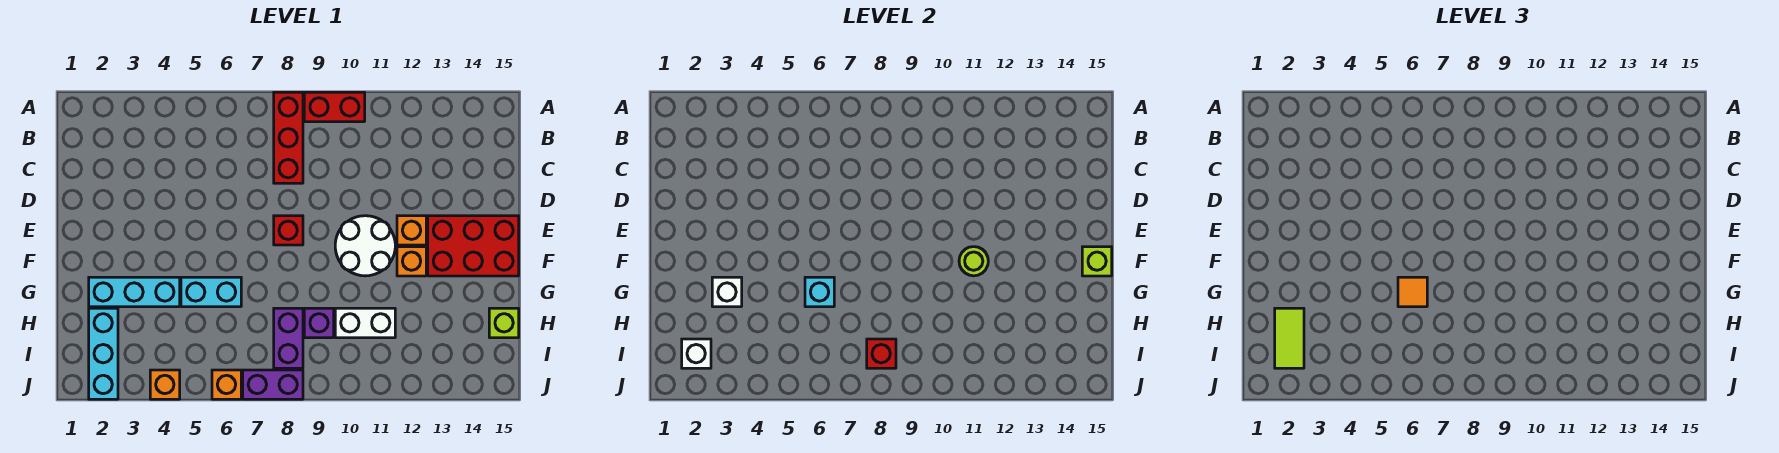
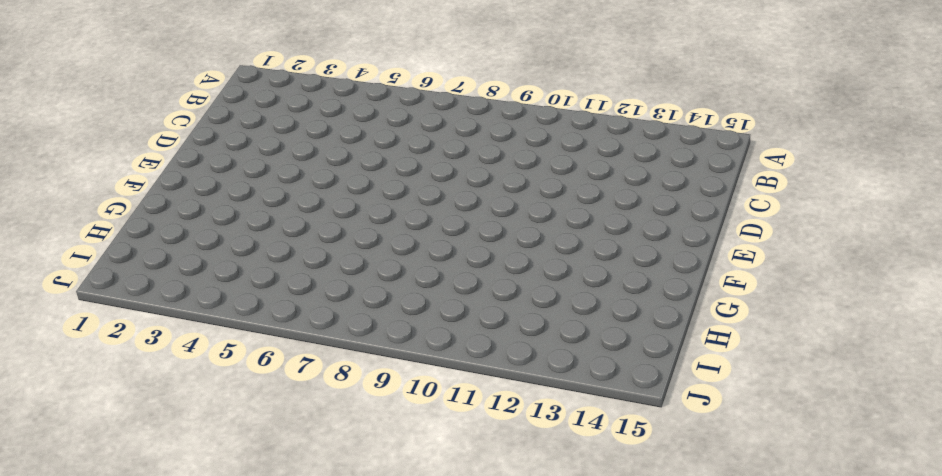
none -> red 1x3 brick [274,92,303,183]
none -> red 1x2 brick [304,92,365,122]
none -> red 1x1 brick [274,216,303,245]

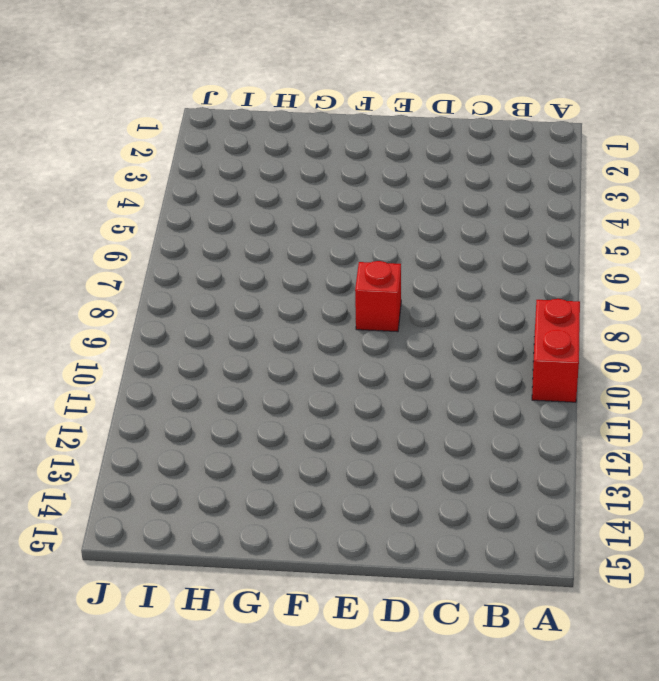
none -> red 1x3 brick [274,92,303,183]
none -> white 2x2 round brick [335,216,395,276]
none -> orange 1x1 brick [397,216,426,245]

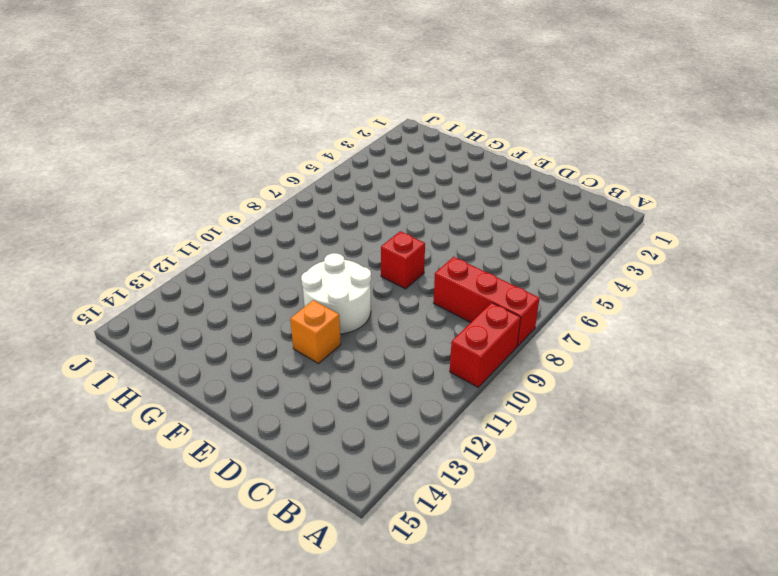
none -> red 2x3 brick [428,216,519,276]
none -> orange 1x1 brick [397,247,426,276]
none -> cyan 1x3 brick [89,277,180,307]

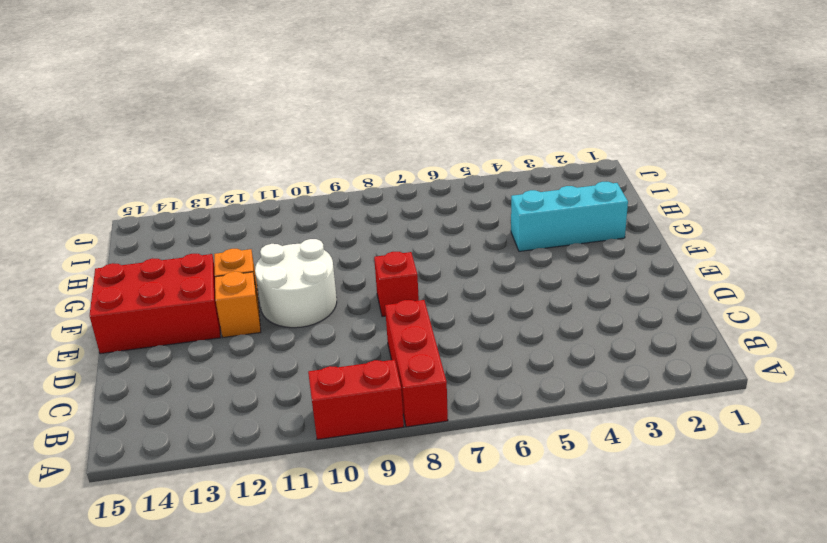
none -> cyan 1x2 brick [181,277,241,307]
none -> cyan 1x3 brick [89,308,118,399]
none -> purple 1x2 brick [274,308,303,368]

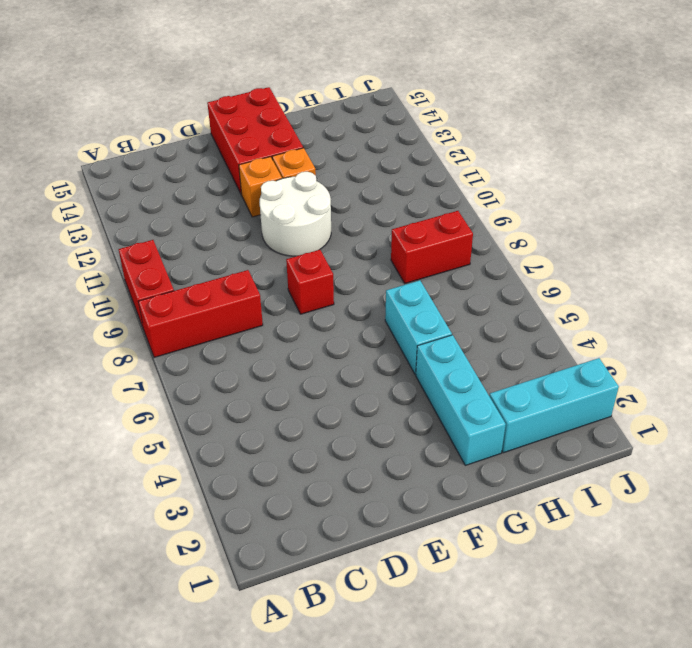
red 1x2 brick [391,211,473,283] -> purple 1x2 brick [274,308,303,368]
none -> purple 1x1 brick [304,308,334,338]
none -> white 1x2 brick [335,308,395,338]
none -> lime 1x1 brick [489,308,519,338]

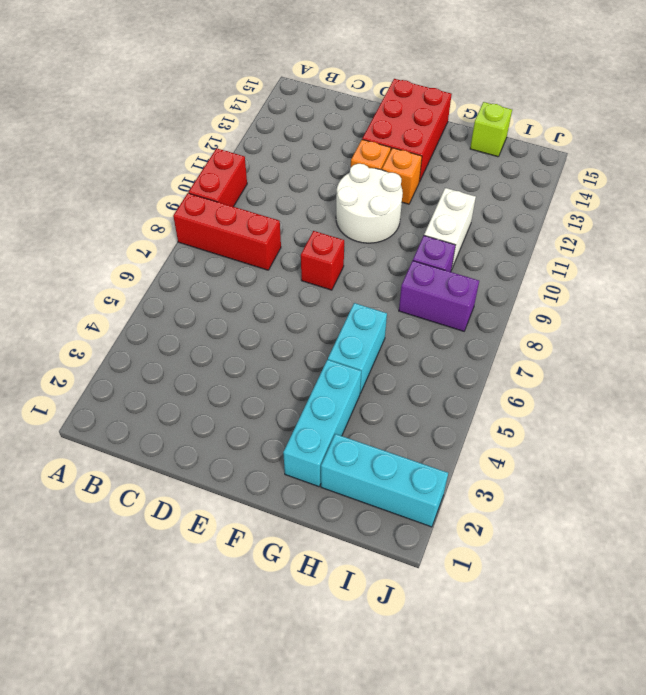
none -> orange 1x1 brick [150,370,180,399]
none -> orange 1x1 brick [212,370,241,399]
none -> purple 1x2 brick [243,370,303,399]

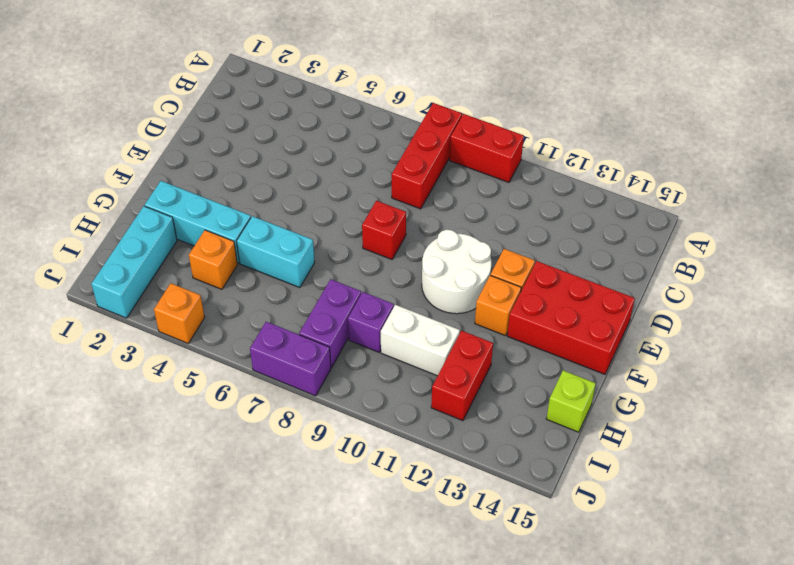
orange 1x1 brick [189,230,237,289] -> orange 1x1 brick moved to [212,370,241,399]
red 1x2 brick [431,331,493,421] -> none
none -> lime 1x1 round brick [959,247,988,276]
none -> lime 1x1 brick [1082,247,1112,276]
none -> white 1x1 brick [712,277,742,307]

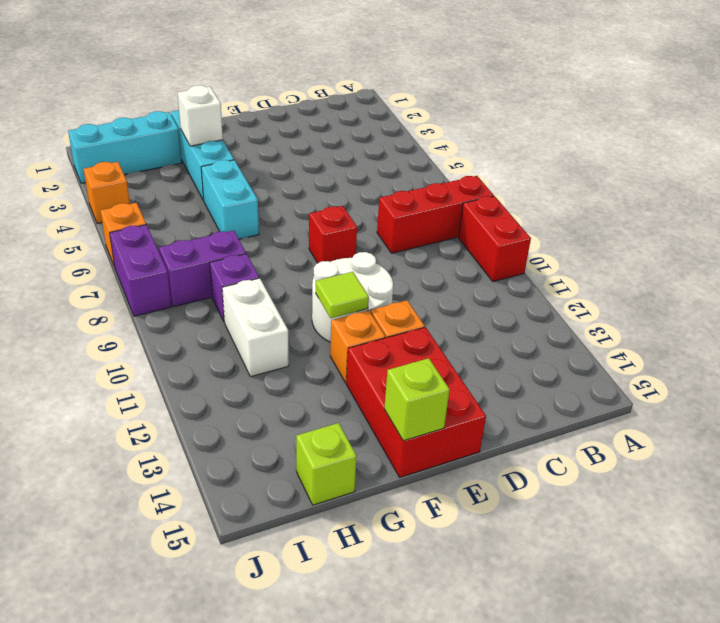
lime 1x1 tile [316,272,369,318] -> lime 1x1 round brick [959,247,988,276]
none -> cyan 1x1 brick [805,277,834,307]
none -> white 1x1 brick [682,339,711,368]
none -> red 1x1 brick [867,339,896,368]

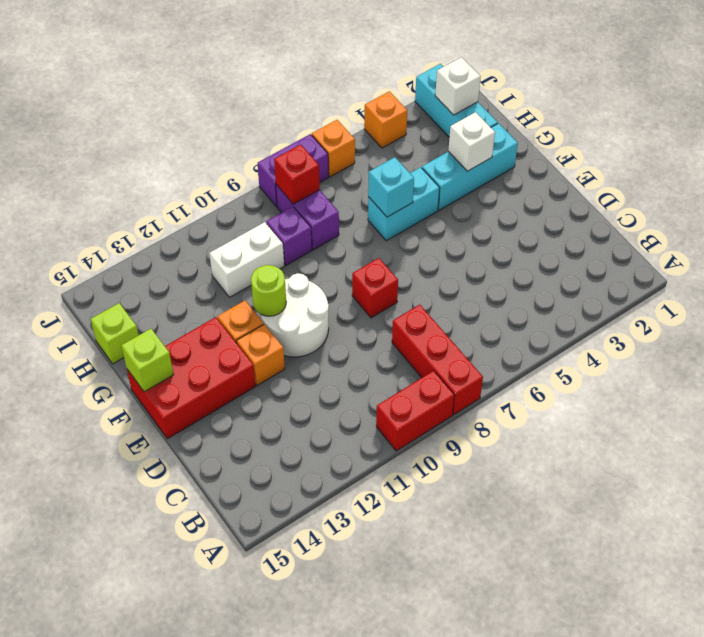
none -> orange 1x1 tile [1398,277,1427,307]
none -> lime 1x2 tile [1275,308,1304,368]

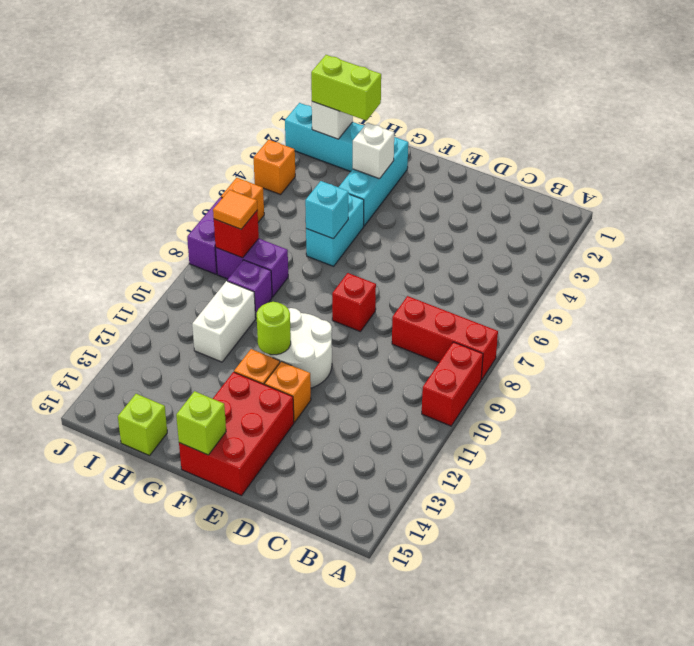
lime 1x2 brick [311,55,381,121] -> lime 1x2 tile [1275,308,1304,368]
orange 1x1 tile [213,190,257,229] -> orange 1x1 tile moved to [1398,277,1427,307]

